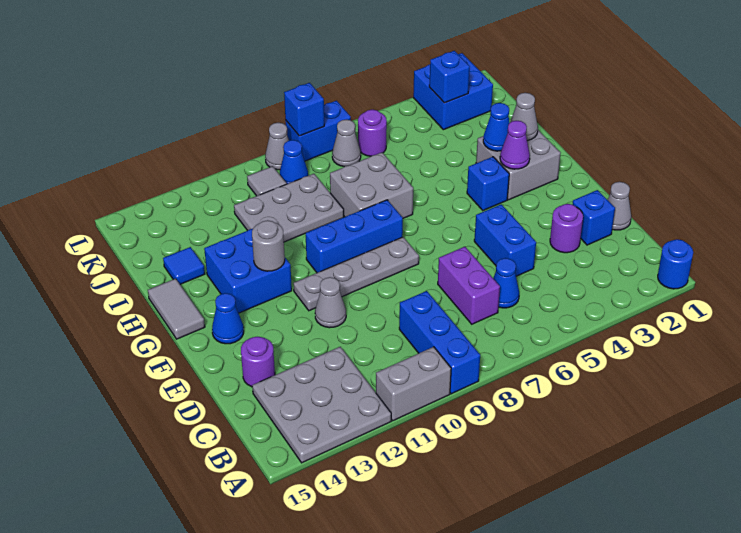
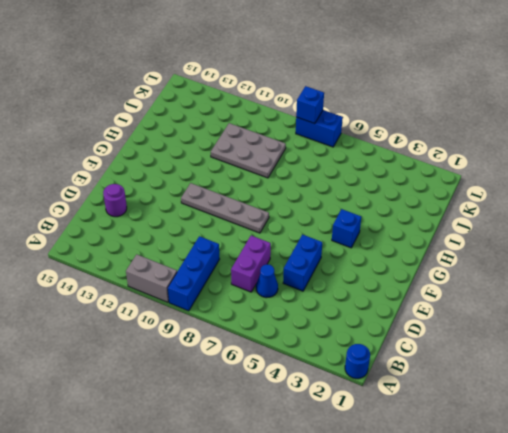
none -> grey 3x3 plate [252,347,391,463]
none -> grey 1x1 cone [608,182,631,230]
none -> blue 1x1 brick [572,190,615,245]
none -> purple 1x1 round brick [550,204,583,253]

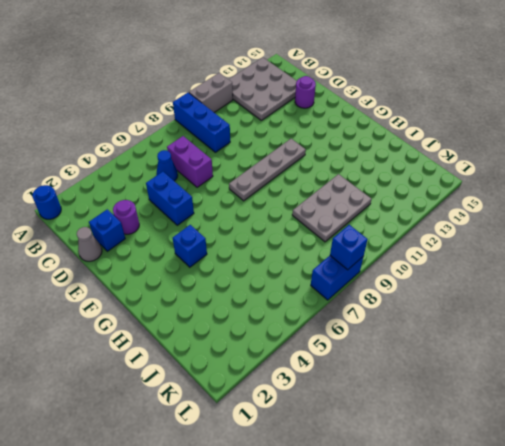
none -> grey 1x1 cone [315,277,346,328]
none -> blue 1x1 cone [212,293,244,344]
none -> grey 2x2 brick [476,130,561,200]
none -> blue 1x3 brick [305,200,403,273]

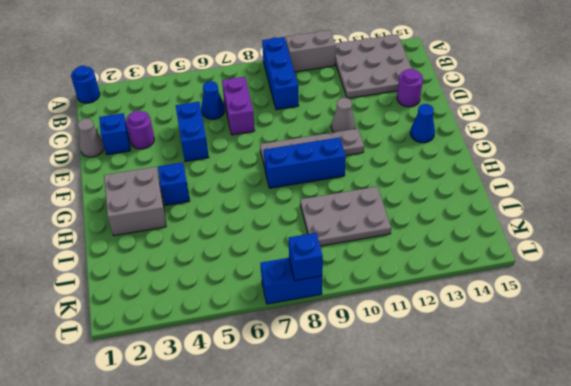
none -> blue 2x2 brick [204,229,292,313]
none -> grey 1x2 tile [148,279,205,339]
none -> grey 2x2 brick [330,153,413,218]
none -> blue 1x1 tile [163,247,205,284]

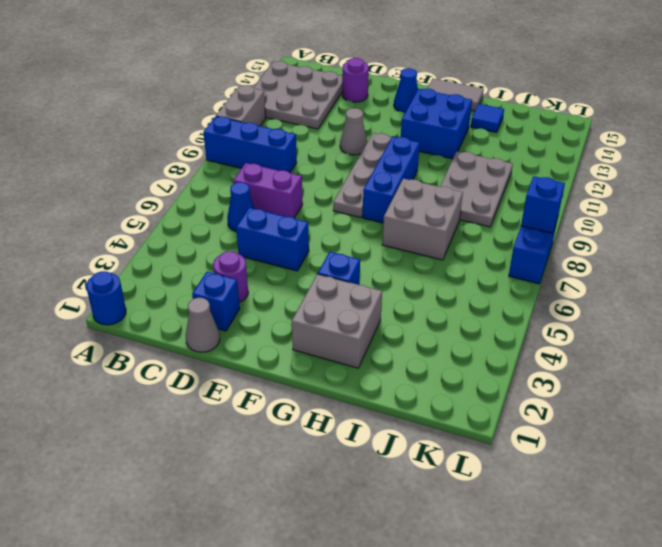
none -> blue 2x2 brick [413,53,493,130]
none -> purple 1x1 round brick [358,109,387,156]
none -> grey 1x1 cone [332,120,361,167]
none -> blue 1x1 cone [280,140,308,184]

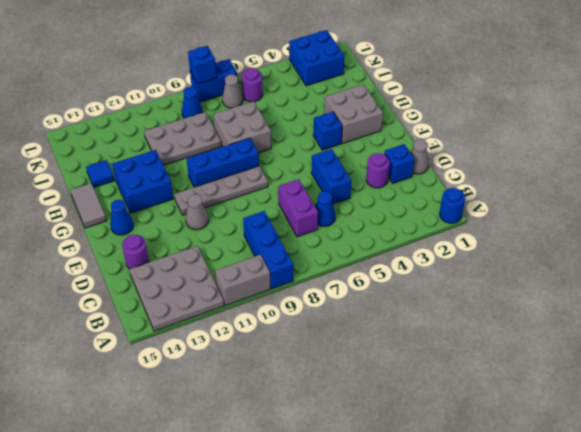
none -> grey 1x1 tile [247,166,287,196]
none -> grey 1x1 cone [265,123,289,170]
none -> purple 1x1 cone [500,121,530,169]
none -> grey 1x1 round brick [252,220,285,271]

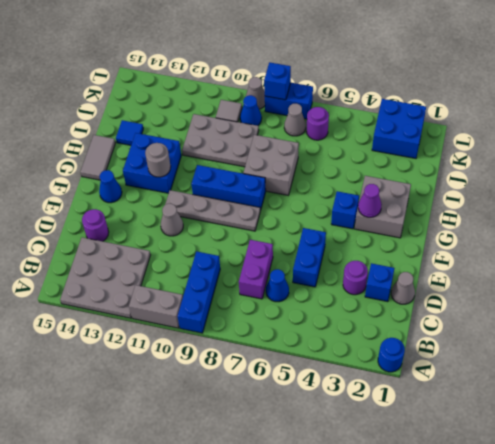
none -> grey 1x1 cone [510,93,538,141]
none -> blue 1x1 cone [483,103,510,151]
none -> blue 1x1 brick [429,51,470,103]

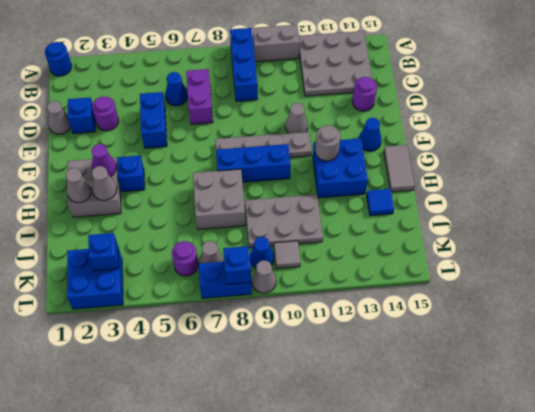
grey 1x1 cone [92,166,117,201] -> blue 1x1 cone [483,103,510,151]

